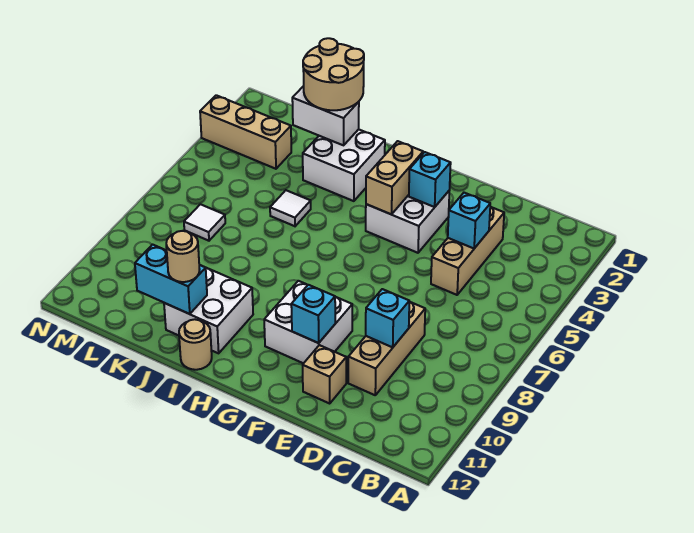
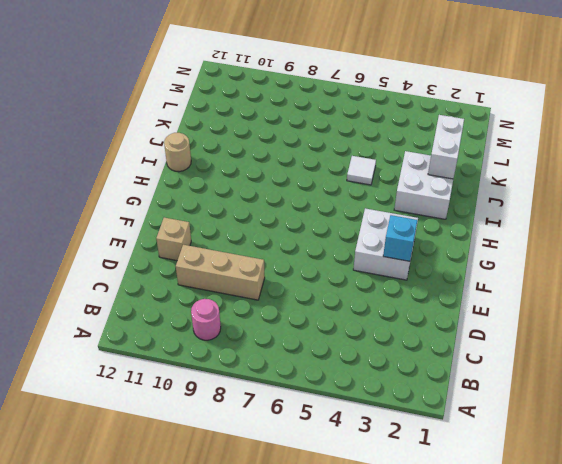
pink 1x1 round brick [191,299,221,340] -> none
none -> tan 1x3 brick [431,207,504,295]
none -> white 2x2 brick [264,281,352,363]
none -> white 2x2 brick [164,267,253,353]

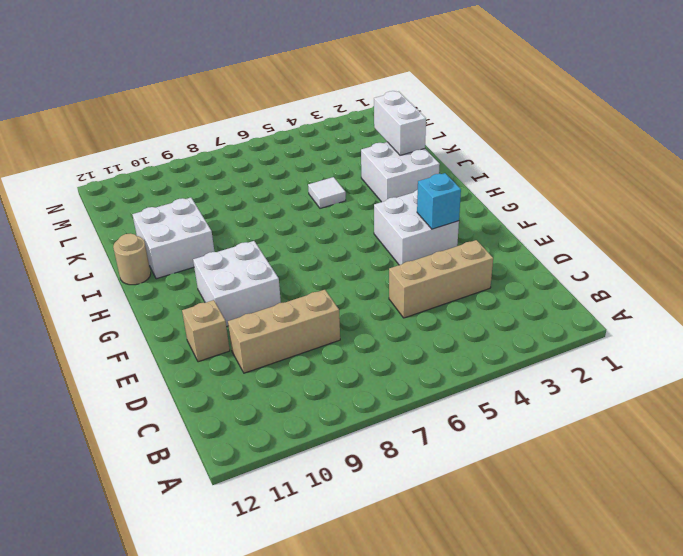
none -> tan 1x3 brick [200,95,291,169]
none -> white 1x1 tile [184,204,225,241]
none -> cyan 1x1 brick [448,193,490,248]

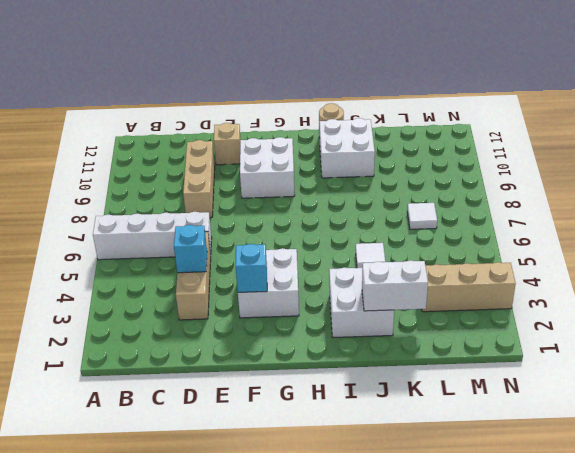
white 1x4 brick [93,212,212,260] -> none
none -> cyan 1x1 brick [366,289,409,347]
none -> cyan 1x1 brick [291,285,335,343]
none -> tan 1x2 brick [366,141,423,214]

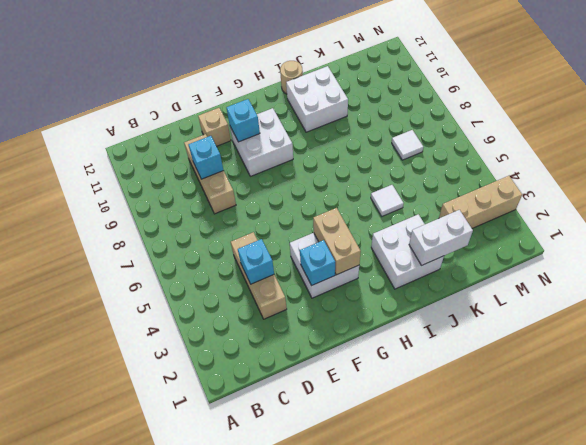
none -> cyan 1x2 brick [135,245,207,314]
none -> tan 2x2 round brick [303,38,364,110]
none -> tan 1x1 round brick [166,231,200,282]

